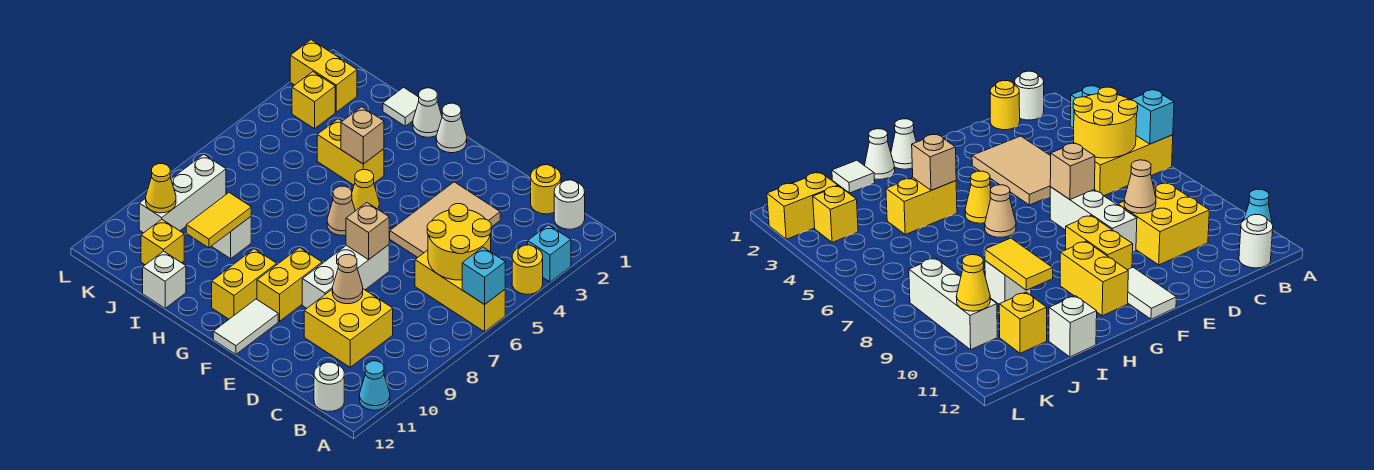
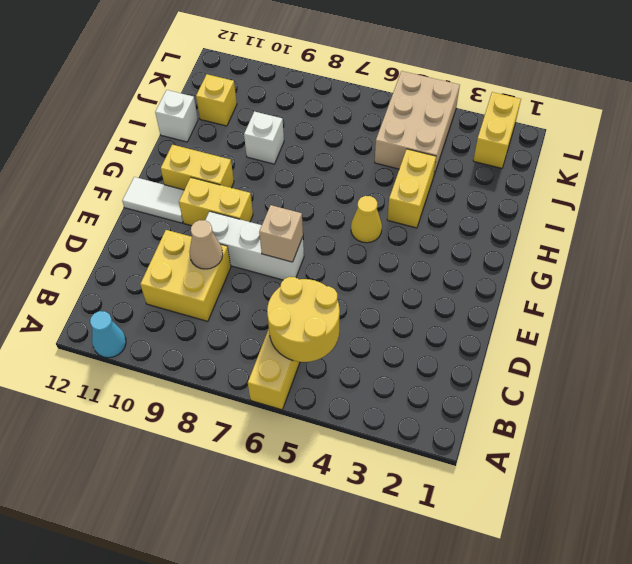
tan 2x3 brick [375,71,460,175] -> none
none -> cyan 1x1 brick [528,225,571,282]
none -> yellow 1x1 round brick [512,245,543,294]
none -> white 1x1 round brick [554,180,585,229]
none -> white 1x1 round brick [314,362,344,411]

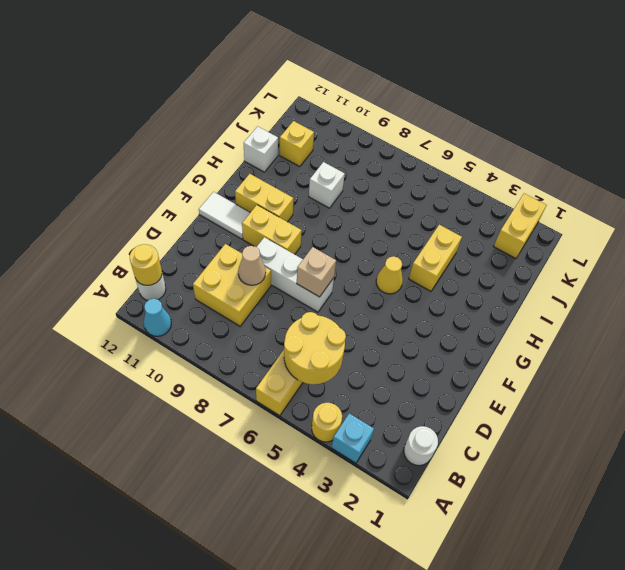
yellow 1x1 round brick [130,244,162,285] -> yellow 1x1 round brick moved to [531,165,561,214]
none -> tan 2x3 tile [390,182,500,258]
none -> white 1x1 cone [436,103,467,153]
none -> tan 1x1 cone [327,186,355,235]
none -> white 1x1 cone [413,88,442,137]

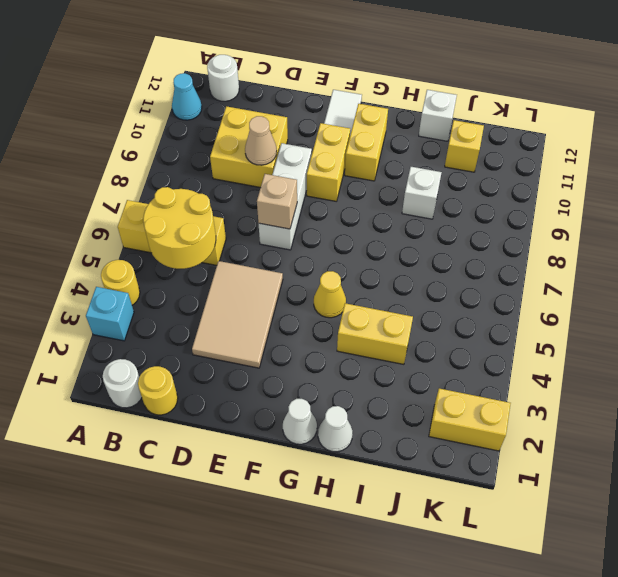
none -> tan 1x1 cone [327,186,355,235]
none -> white 1x1 tile [383,87,419,126]
none -> yellow 1x1 brick [292,72,335,129]
none -> white 1x3 brick [139,154,226,233]

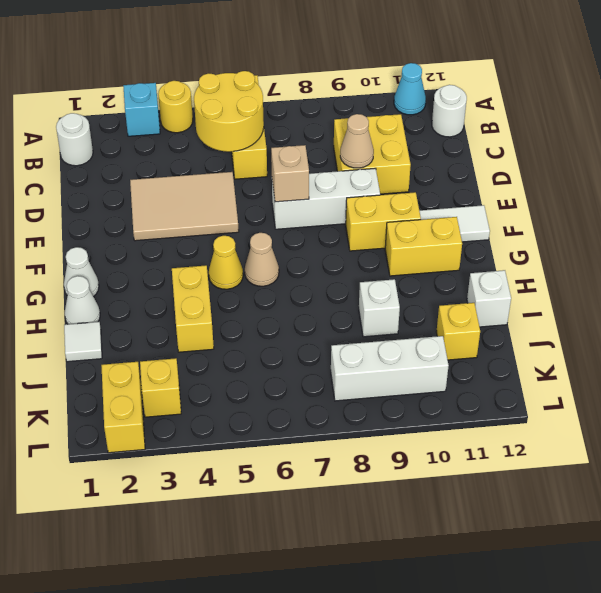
none -> yellow 1x1 round brick [531,165,561,214]
none -> cyan 1x1 brick [462,247,505,304]
none -> tan 1x1 brick [341,107,384,164]
none -> yellow 1x2 tile [186,193,251,248]

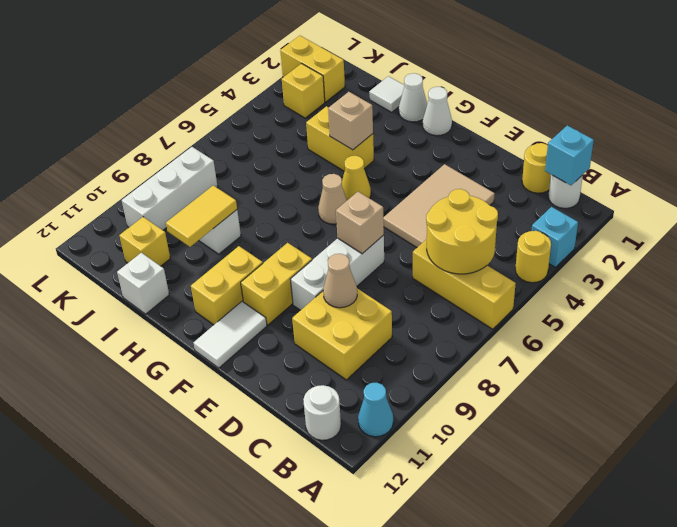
cyan 1x1 brick [545,125,594,185] -> cyan 1x1 brick moved to [462,247,505,304]
none -> yellow 1x1 cone [146,164,176,213]

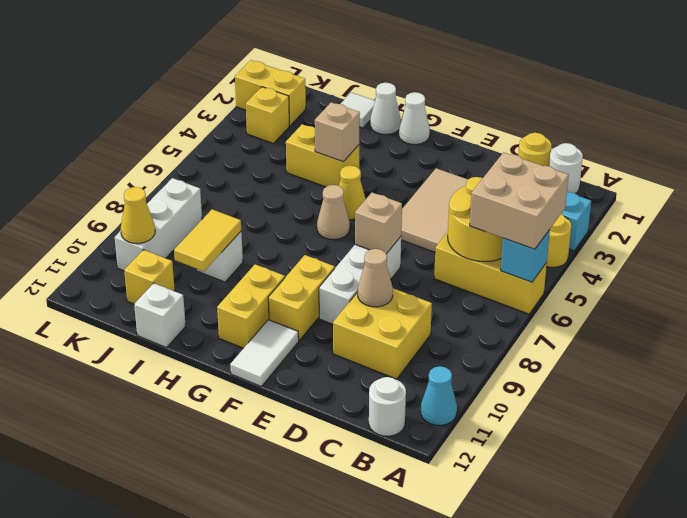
tan 2x2 brick [470,152,569,249] -> none

